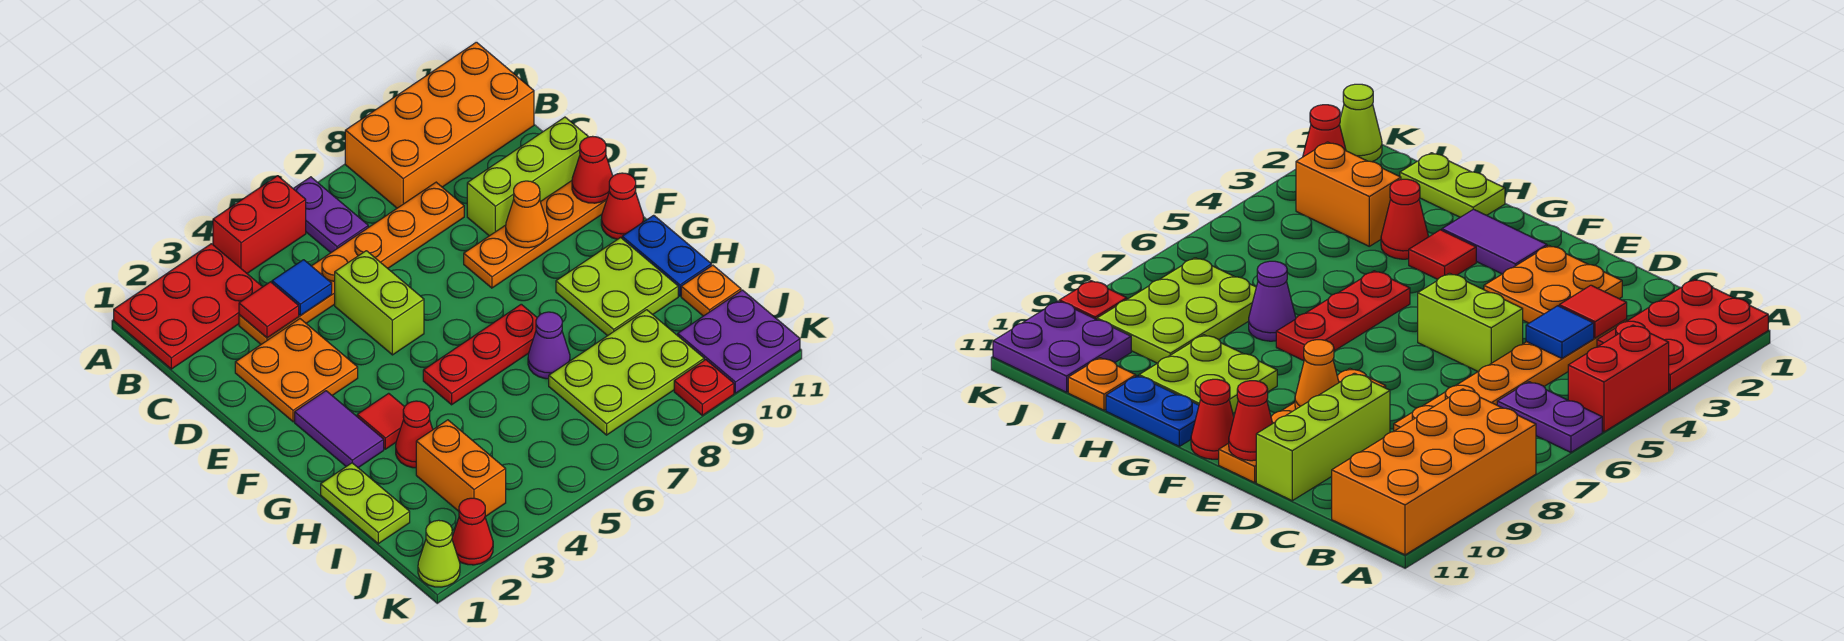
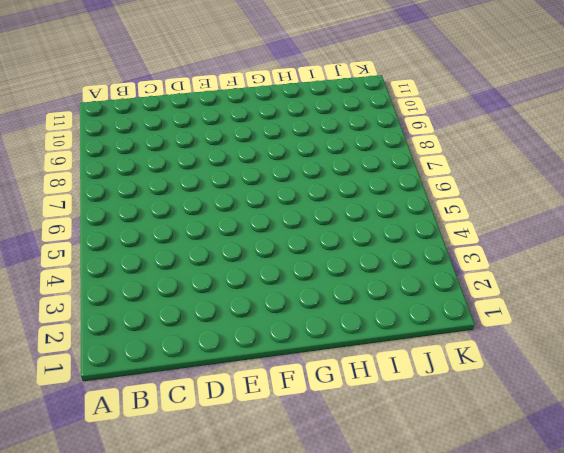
none -> red 2x3 plate [114,244,262,369]
none -> red 1x2 brick [213,176,306,273]
none -> purple 1x2 plate [293,177,368,253]

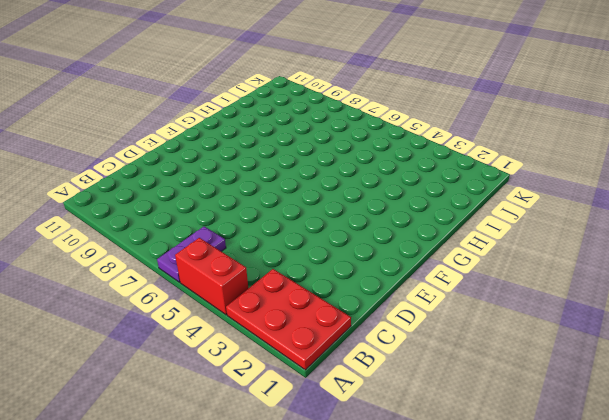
none -> orange 2x4 brick [345,42,534,208]
none -> orange 1x6 plate [239,182,464,344]
none -> orange 2x2 plate [235,319,358,422]

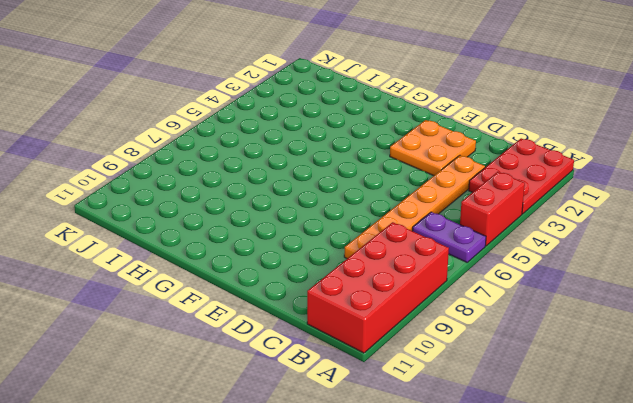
red 2x4 brick [307,222,449,353] -> orange 2x4 brick [345,42,534,208]
none -> lime 1x2 brick [335,251,424,355]
none -> lime 1x3 brick [467,117,588,236]
none -> orange 1x4 plate [464,181,607,288]

